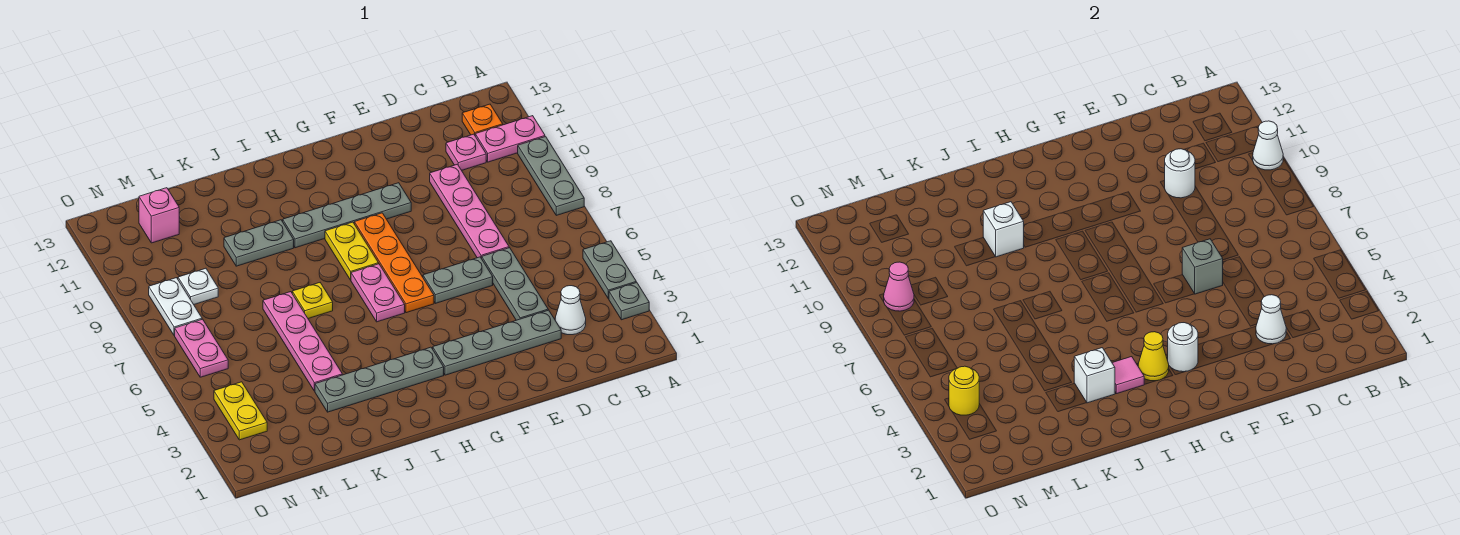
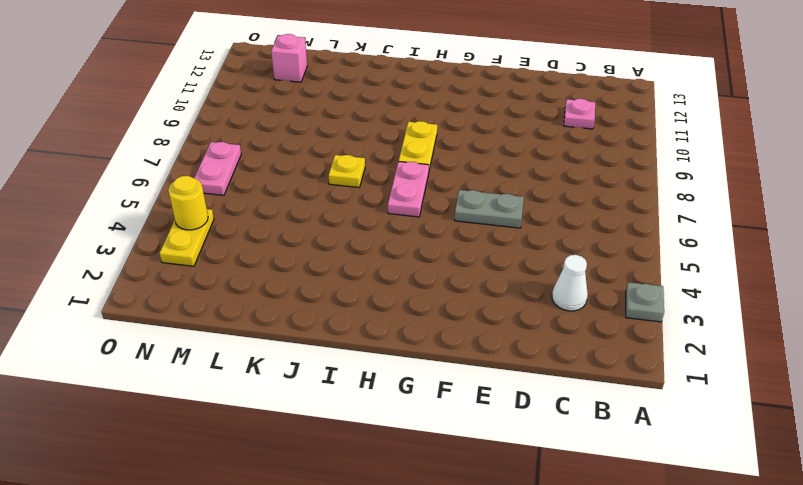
none -> grey 1x2 plate [583,241,636,299]
none -> grey 1x3 plate [518,137,584,215]
none -> pink 1x2 plate [475,116,545,162]
none -> orange 1x1 plate [462,104,503,135]

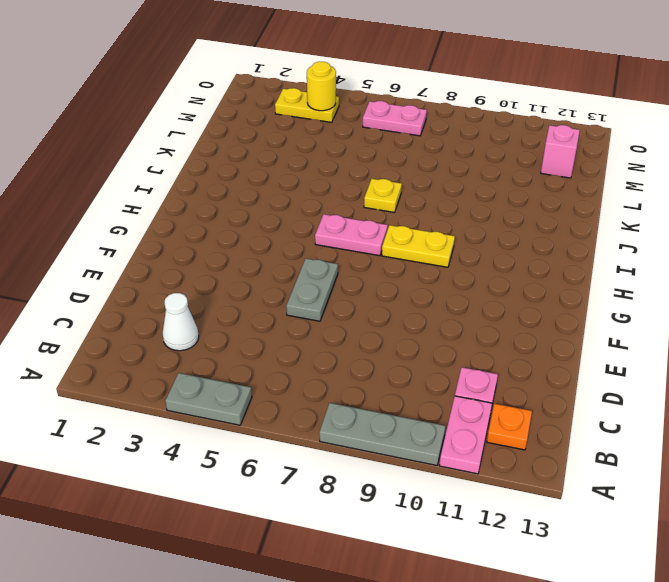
none -> grey 1x1 plate [609,282,649,320]
none -> grey 1x4 plate [433,310,561,375]
none -> grey 1x3 plate [482,248,548,320]
none -> pink 1x4 plate [430,164,509,259]

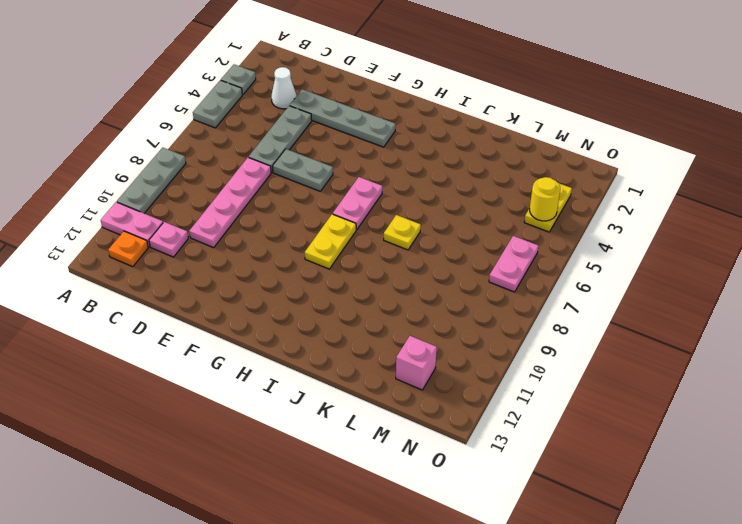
none -> grey 1x4 plate [283,183,411,248]
none -> orange 1x4 plate [354,213,434,313]
none -> grey 1x4 plate [315,347,444,412]
none -> grey 1x2 plate [224,220,294,266]

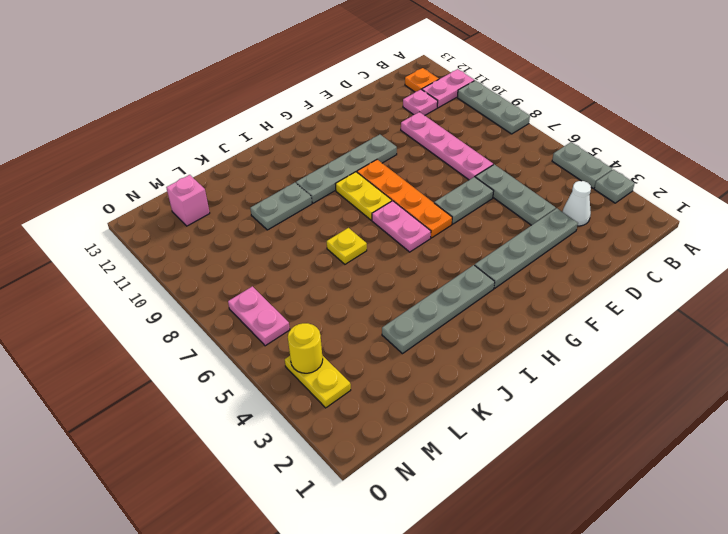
none -> pink 1x4 plate [263,292,342,391]
none -> white 1x1 plate [178,268,218,304]
none -> white 1x2 plate [149,278,202,336]
none -> white 1x1 cone [1253,121,1283,170]

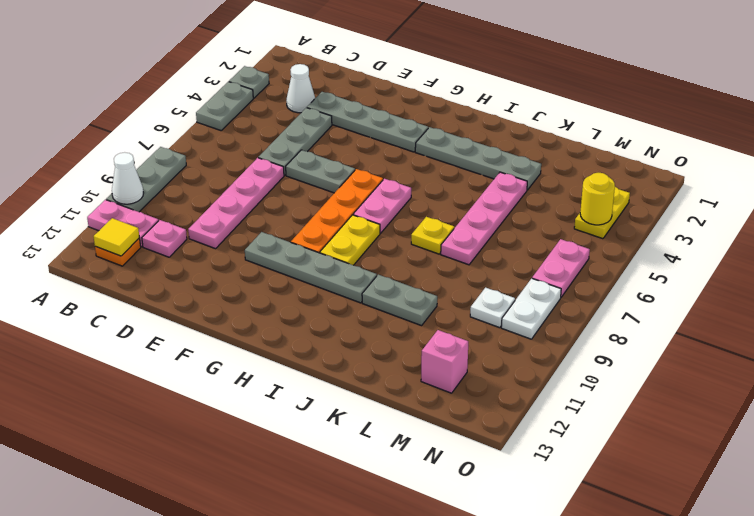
yellow 1x1 tile [94,218,139,256] -> none
none -> white 1x1 cone [1256,295,1286,344]
none -> white 1x1 round brick [1164,149,1195,198]
none -> grey 1x1 brick [1182,239,1223,294]
none -> white 1x1 round brick [1168,323,1198,372]

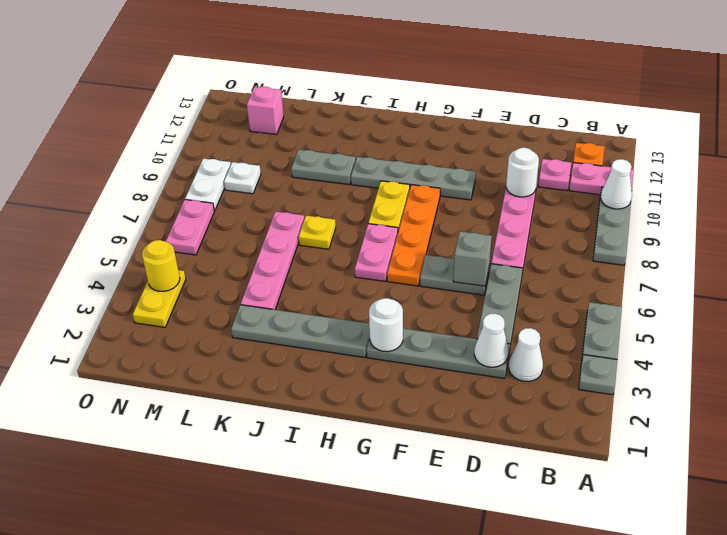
none -> yellow 1x1 cone [1138,332,1169,381]
none -> pink 1x1 tile [1112,357,1144,394]
none -> white 1x1 brick [1074,348,1115,403]
none -> white 1x1 brick [983,202,1024,257]

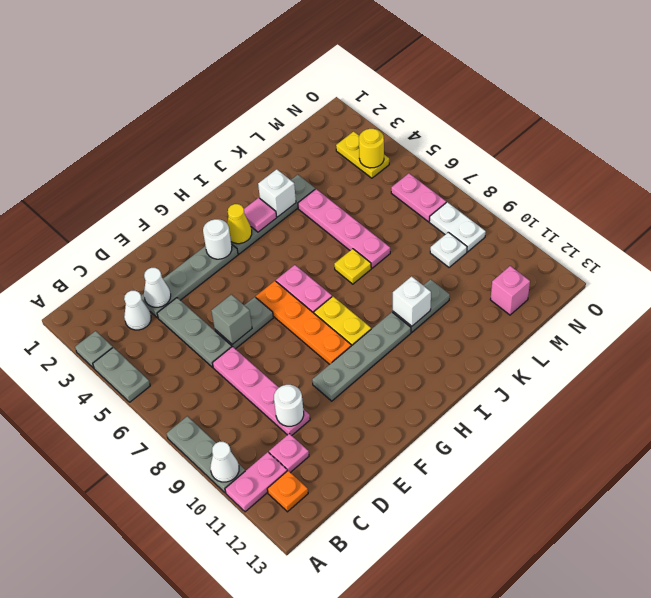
none -> pink 1x1 cone [883,262,914,311]

